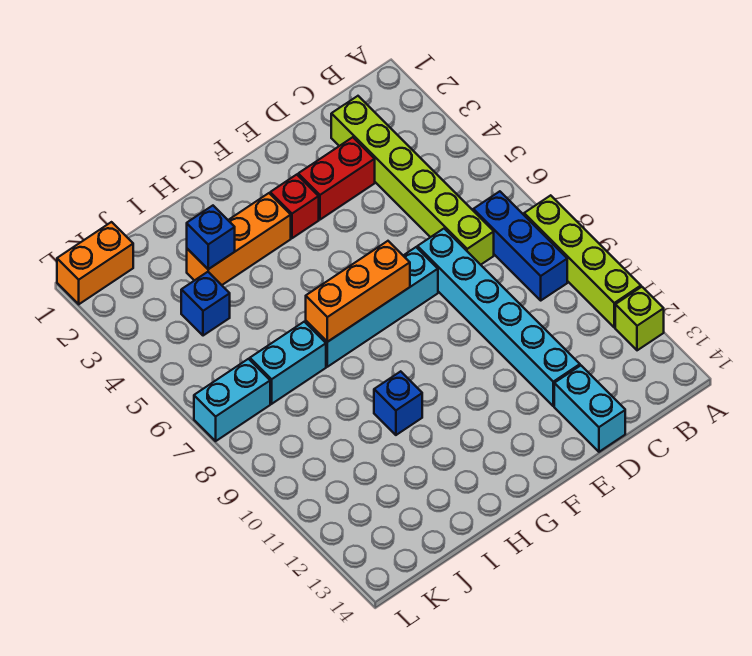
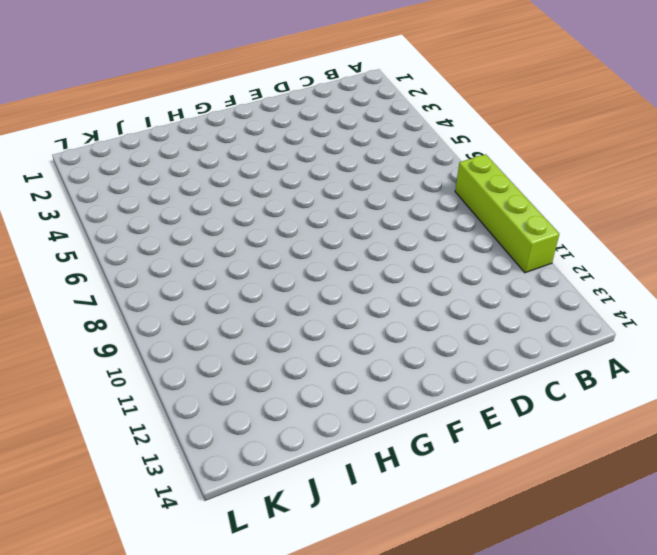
none -> lime 1x1 brick [615,287,664,350]
none -> blue 1x3 brick [473,191,567,300]
none -> lime 1x6 brick [331,96,494,265]

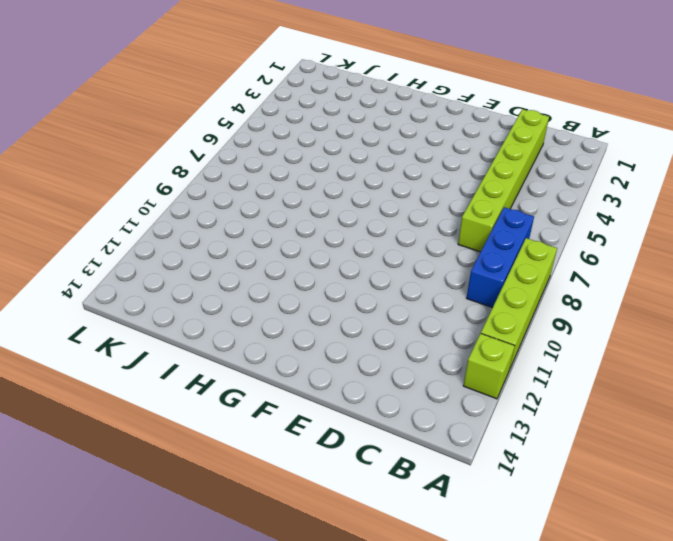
none -> red 1x2 brick [298,137,375,220]
none -> cyan 1x6 brick [417,229,580,406]
none -> cyan 1x2 brick [554,366,625,452]

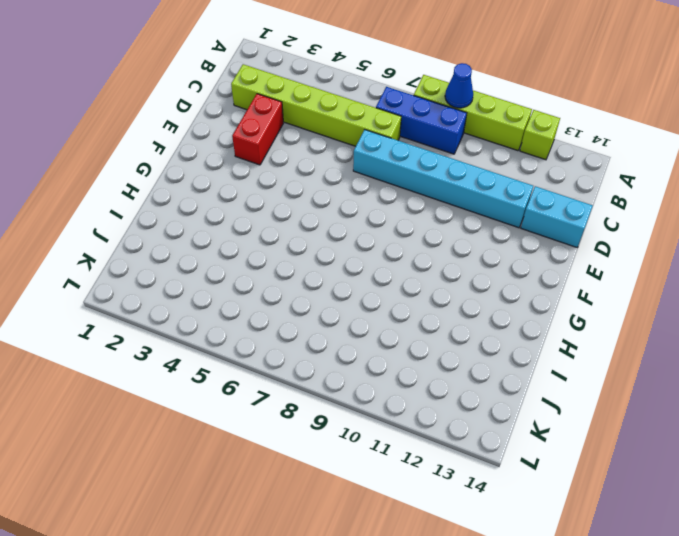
blue 1x1 cone [445,63,473,108] -> none
none -> cyan 1x4 brick [306,247,438,367]
none -> red 1x1 brick [270,175,319,238]
none -> orange 1x3 brick [187,193,291,285]

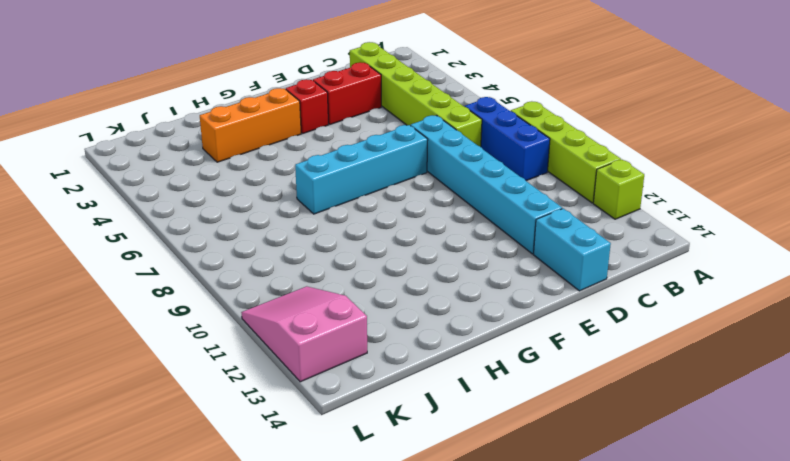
pink 2x3 slope [241,286,367,382] -> none
none -> blue 1x1 brick [374,371,422,435]
none -> cyan 1x2 brick [250,322,326,404]
none -> blue 1x1 brick [181,272,230,336]

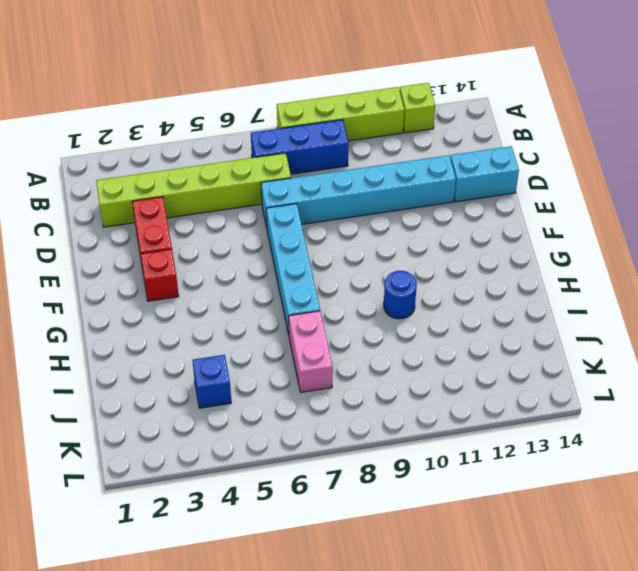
blue 1x1 round brick [384,271,417,319] -> blue 1x1 brick [374,371,422,435]
pink 1x2 brick [289,311,333,392] -> cyan 1x2 brick [250,322,326,404]
none -> orange 1x3 brick [187,193,291,285]
none -> orange 1x2 brick [57,222,133,304]
none -> cyan 1x2 brick [194,359,270,441]

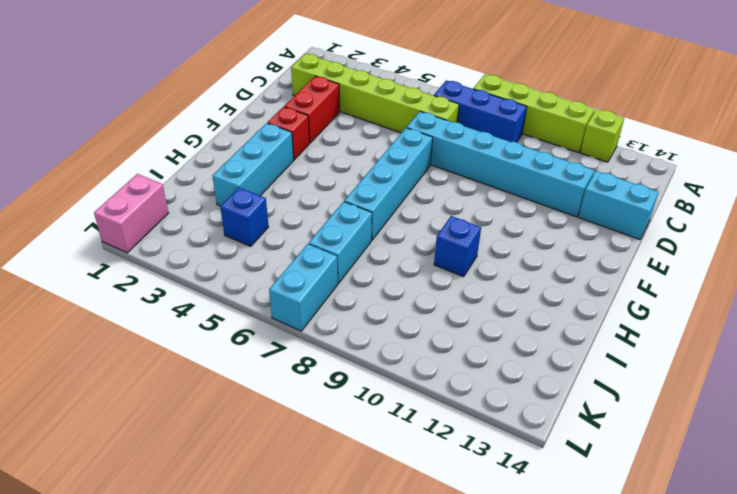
cyan 1x3 brick [213,123,294,206] -> orange 1x3 brick [187,193,291,285]
pink 1x2 brick [94,174,168,253] -> orange 1x2 brick [57,222,133,304]
none -> orange 1x3 brick [306,241,410,342]
none -> blue 1x1 brick [187,206,235,269]

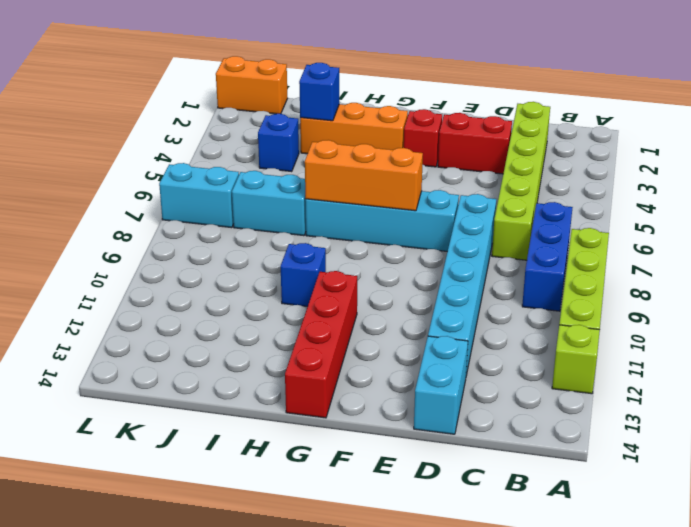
red 1x4 brick [285,271,357,418] -> none

